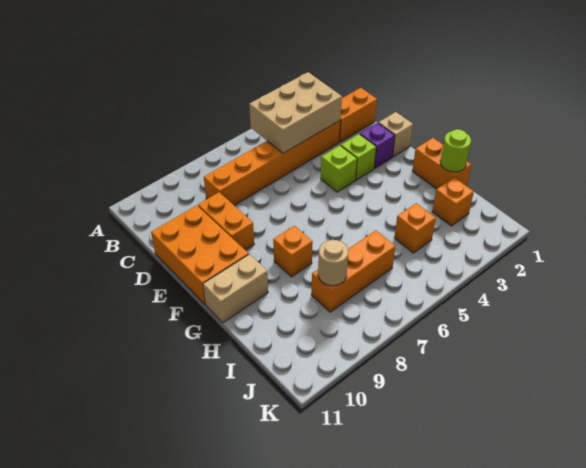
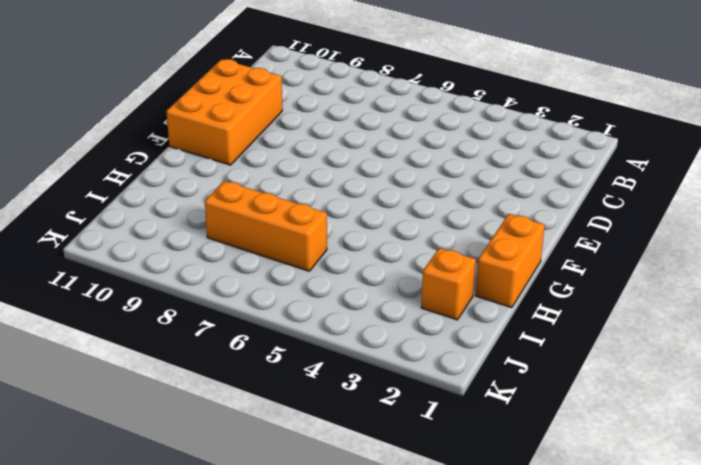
none -> orange 1x2 brick [339,88,377,142]
none -> orange 1x6 brick [204,120,341,206]
none -> orange 1x2 brick [198,192,254,250]

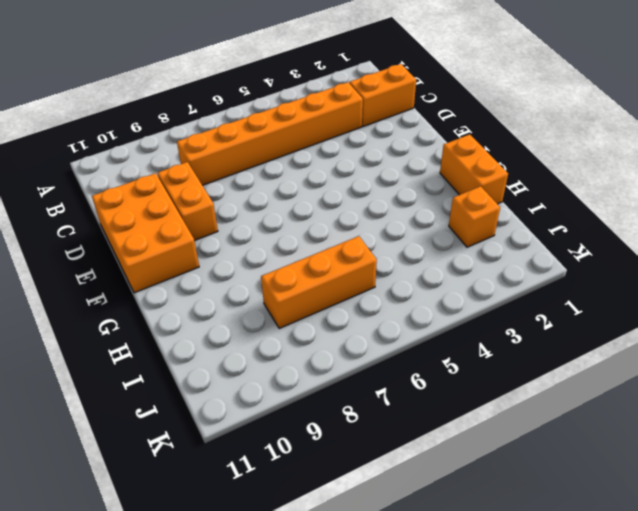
none -> tan 1x1 brick [378,112,413,157]
none -> purple 1x1 brick [360,123,395,168]
none -> lime 1x1 brick [341,134,376,180]

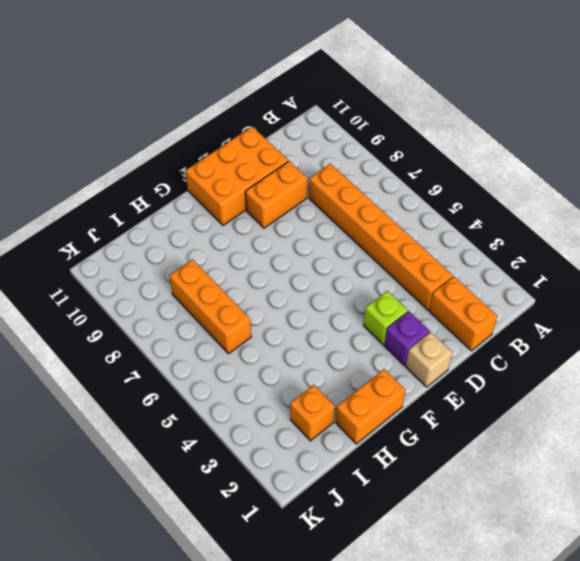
none -> lime 1x1 brick [321,146,357,192]
none -> orange 1x1 brick [273,226,313,277]
none -> tan 1x2 brick [203,254,268,323]

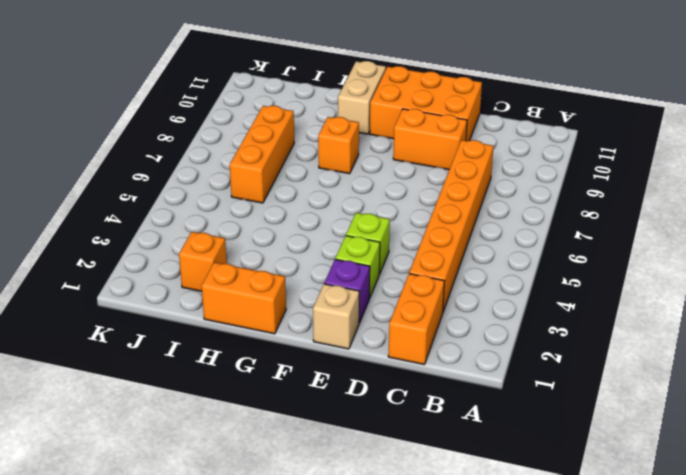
none -> orange 1x1 brick [394,203,436,253]
none -> tan 2x3 brick [249,72,342,153]
none -> lime 1x1 round brick [440,129,471,172]

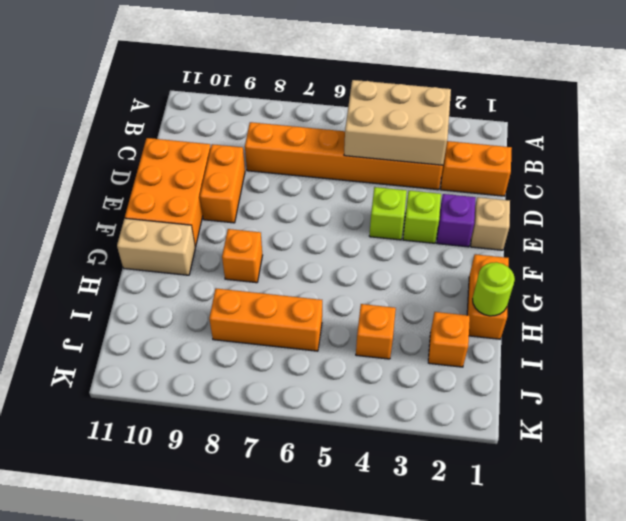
none -> tan 1x1 round brick [318,240,348,286]

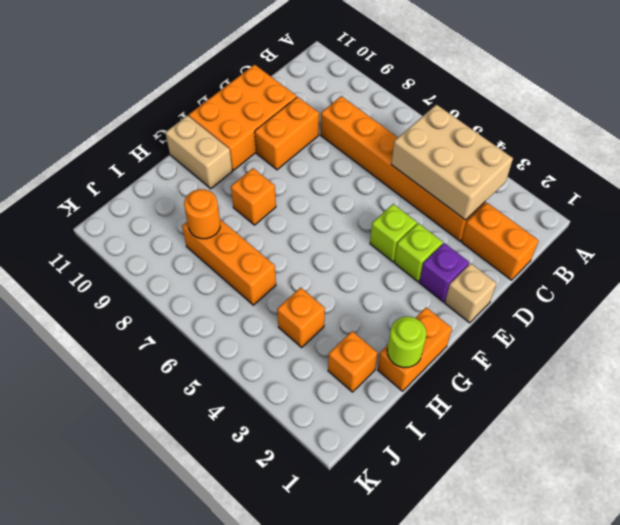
orange 1x1 round brick [184,189,220,239] -> tan 1x1 round brick [318,240,348,286]

